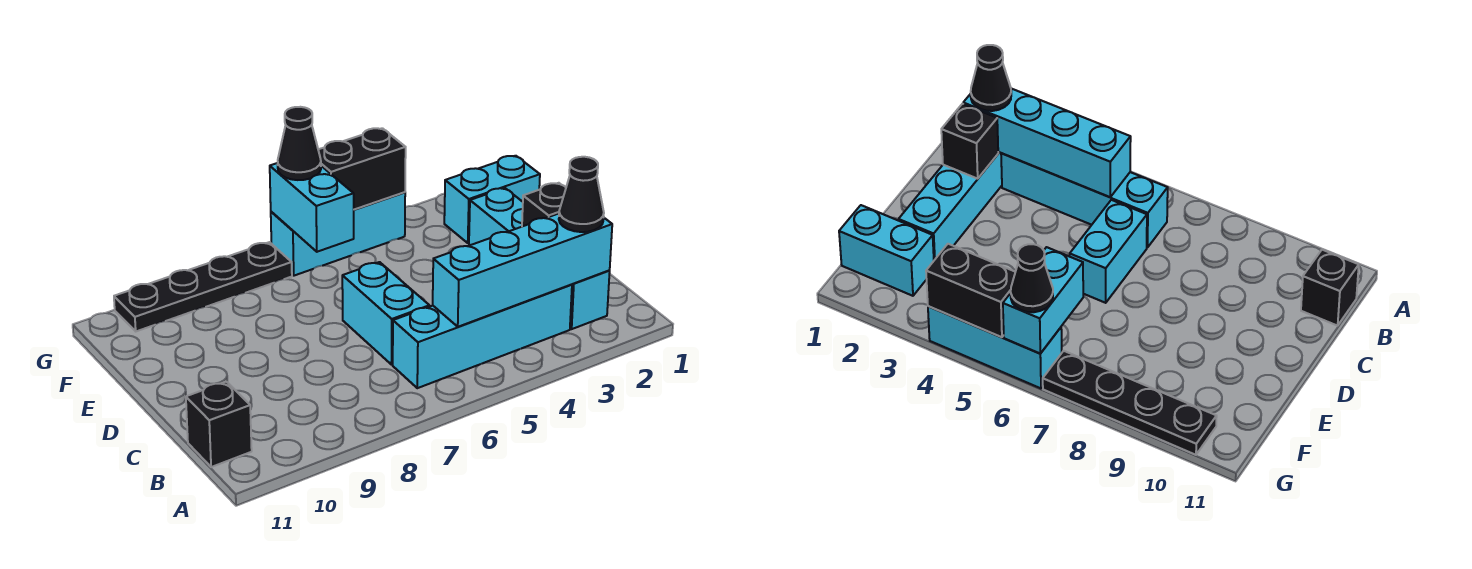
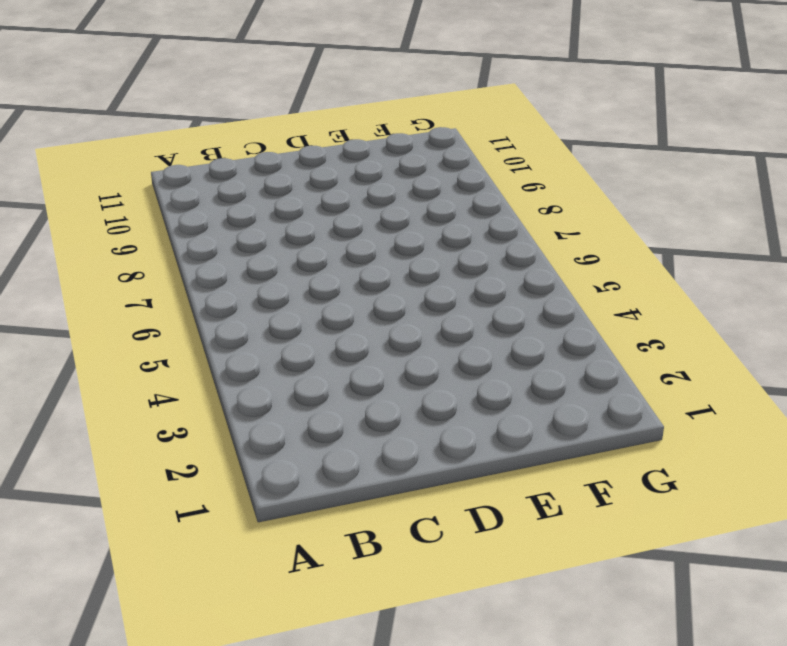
none -> cyan 1x4 brick [469,188,610,329]
none -> cyan 1x4 brick [393,285,572,388]
none -> black 1x1 brick [186,382,252,467]

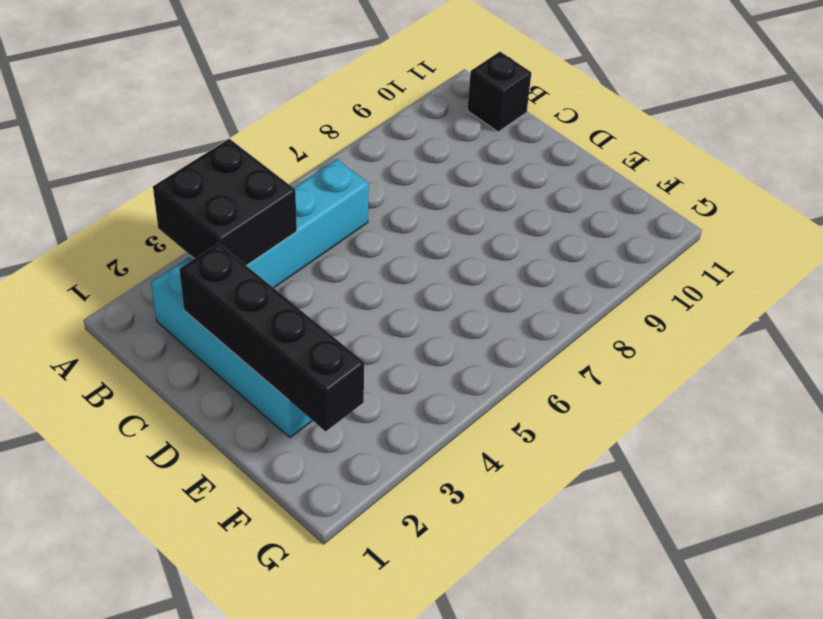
black 2x2 brick [153,139,297,266] -> cyan 1x4 brick [433,214,612,327]
black 1x4 brick [179,243,364,431] -> black 1x1 brick [522,183,566,226]
none -> cyan 1x2 brick [342,262,429,365]
none -> cyan 1x2 brick [444,156,540,243]
none -> cyan 1x3 brick [271,192,405,276]

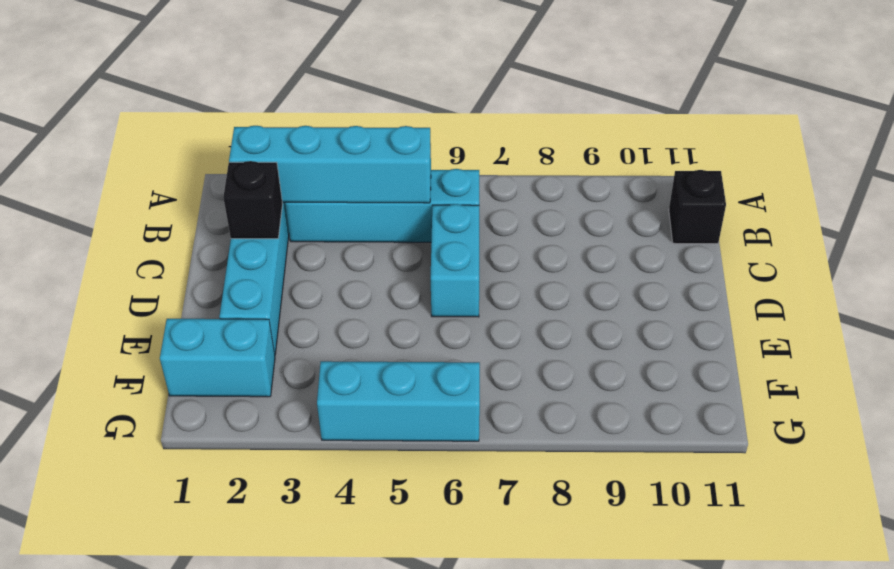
none -> black 1x4 plate [114,242,292,331]
none -> cyan 1x2 brick [270,163,354,252]
none -> black 1x2 brick [318,128,406,209]

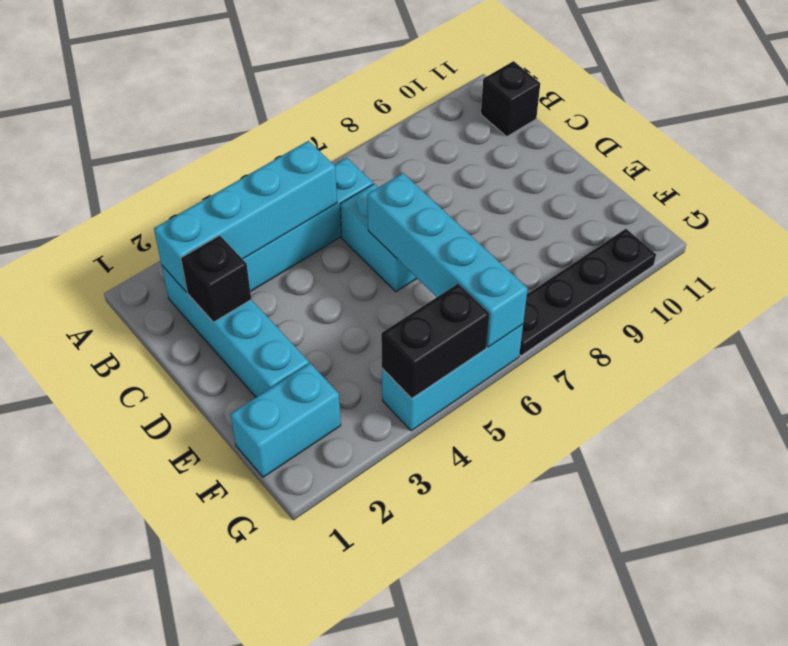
cyan 1x4 brick [367,173,528,347] -> cyan 1x2 brick [270,163,354,252]
none -> black 1x1 cone [559,157,604,232]
none -> black 1x1 cone [278,107,321,180]

